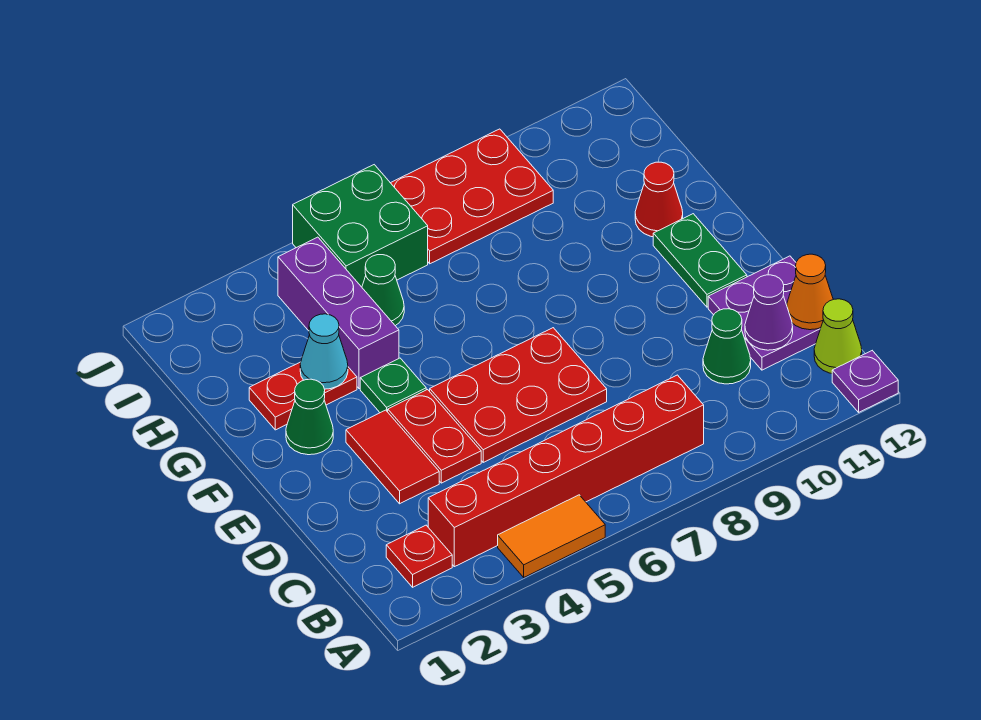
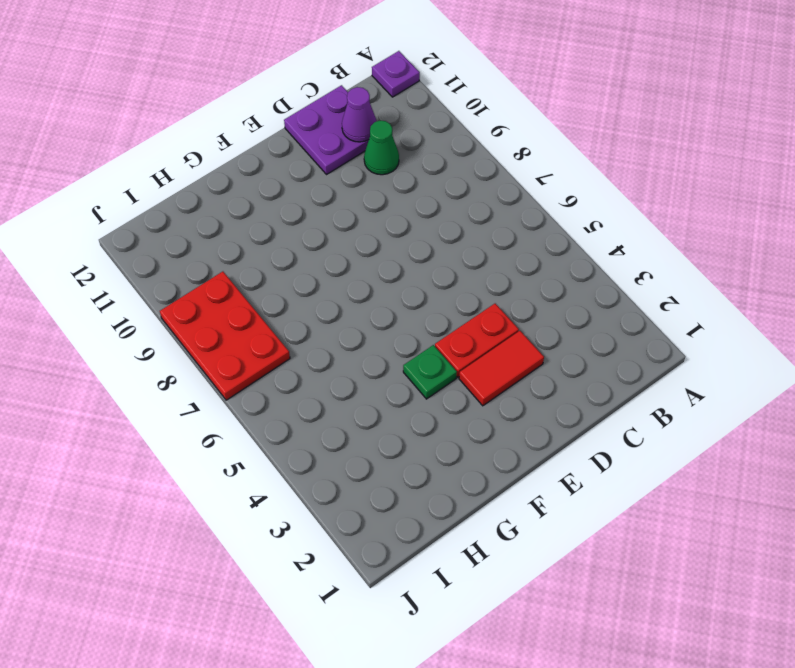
none -> orange 1x2 tile [498,495,605,577]
none -> red 1x1 plate [386,525,452,587]
none -> red 1x6 brick [428,375,704,567]

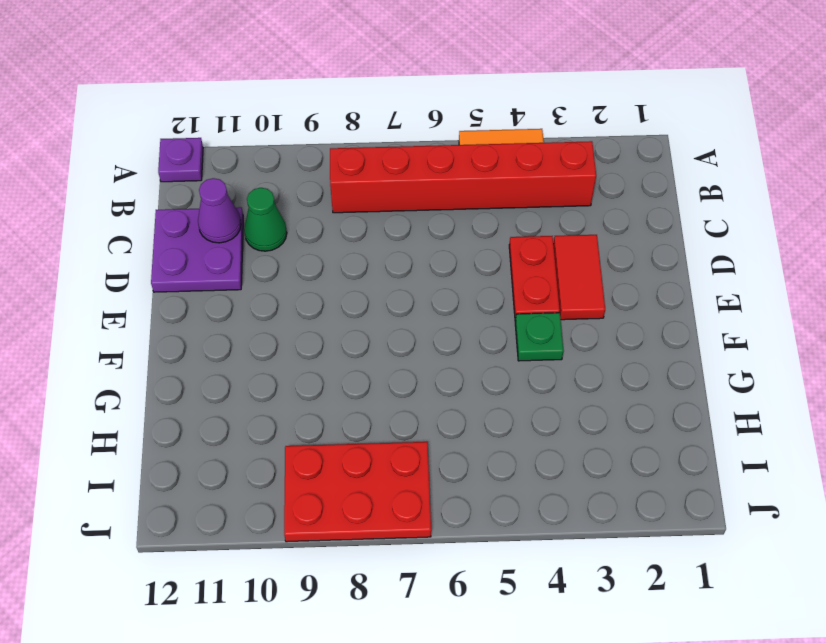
none -> red 1x1 plate [386,525,452,587]
none -> lime 1x1 cone [814,299,862,373]
none -> red 2x3 plate [430,328,607,462]

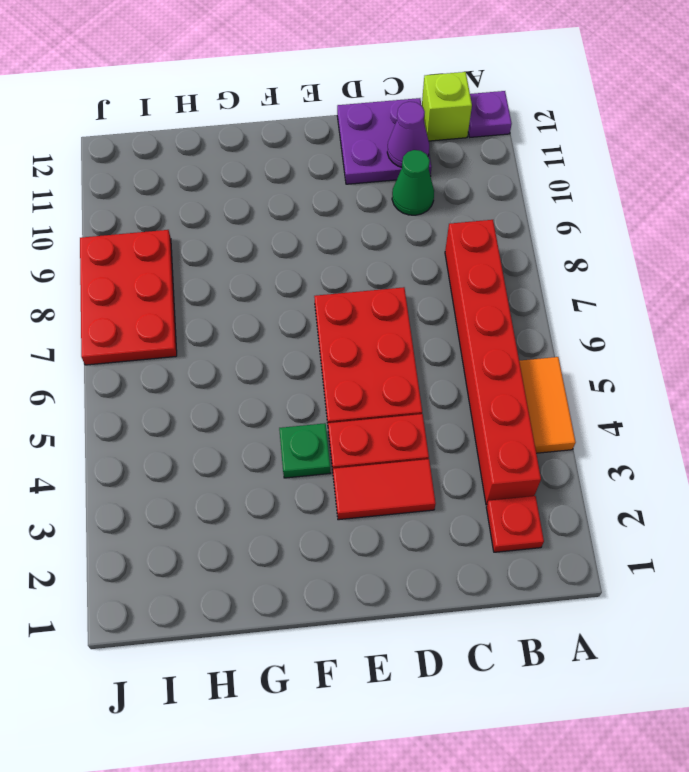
lime 1x1 brick [422,72,472,141] -> lime 1x1 cone [814,299,862,373]
none -> green 1x2 plate [653,214,747,307]
none -> green 1x1 cone [286,379,333,455]
none -> red 1x2 plate [249,362,357,430]

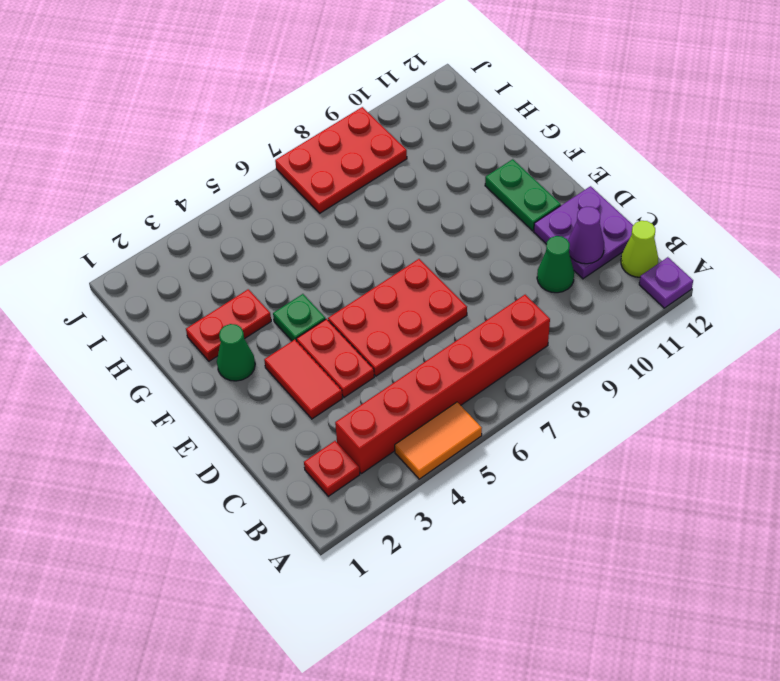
none -> purple 1x3 brick [278,237,399,389]
none -> red 1x1 cone [635,162,683,237]
none -> green 1x1 cone [362,255,404,326]

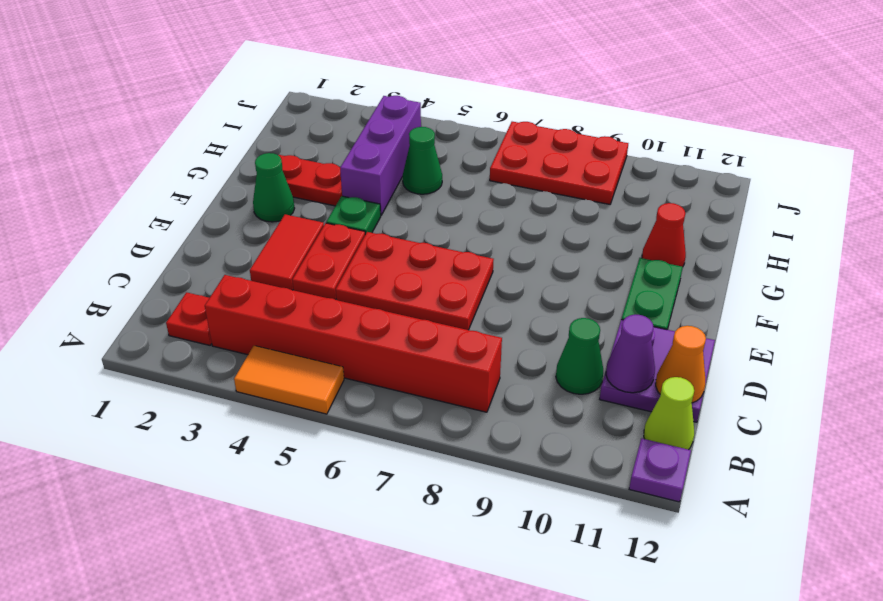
none -> green 2x2 brick [293,165,428,287]
none -> cyan 1x1 cone [300,314,348,389]

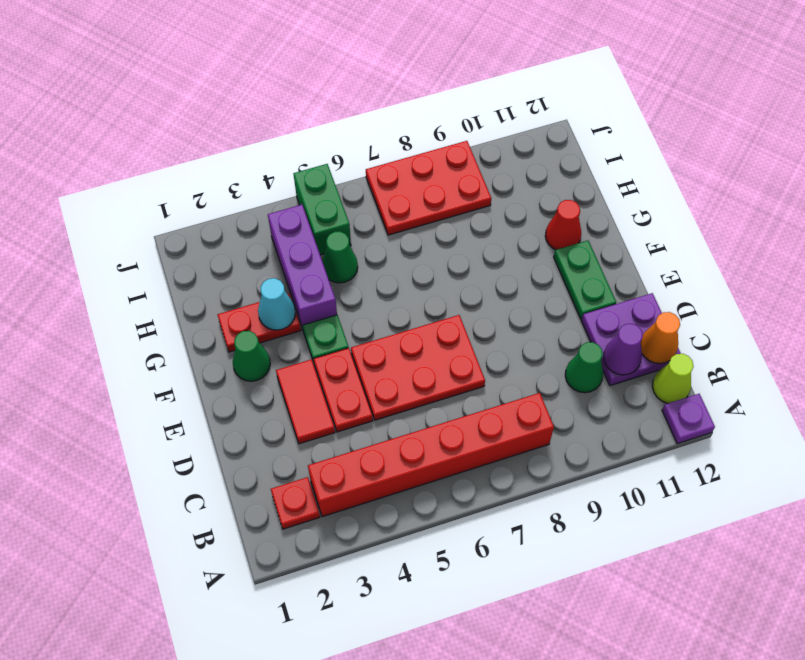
green 1x2 brick [293,164,351,255] -> green 2x2 brick [293,165,428,287]
none -> orange 1x2 tile [498,495,605,577]

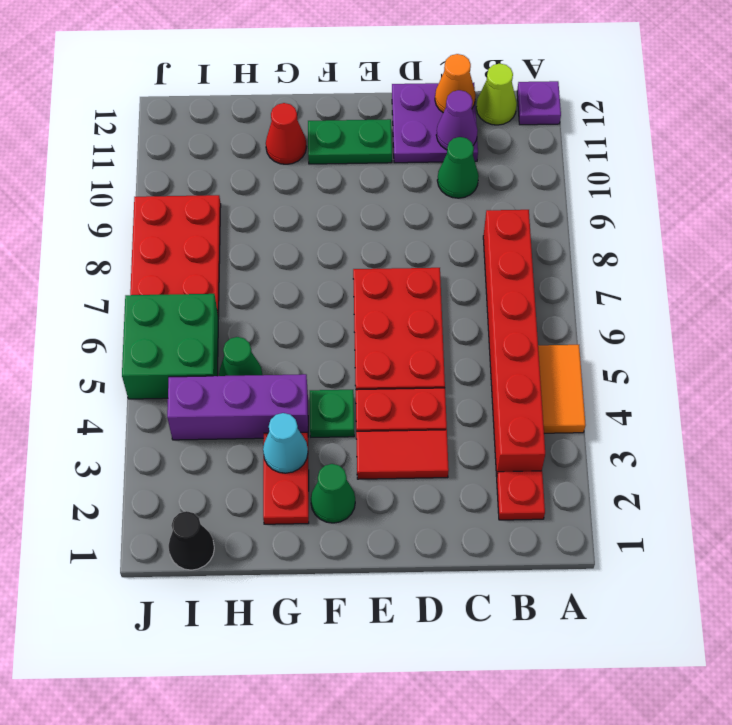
black 1x1 cone [169,511,214,570] -> none

